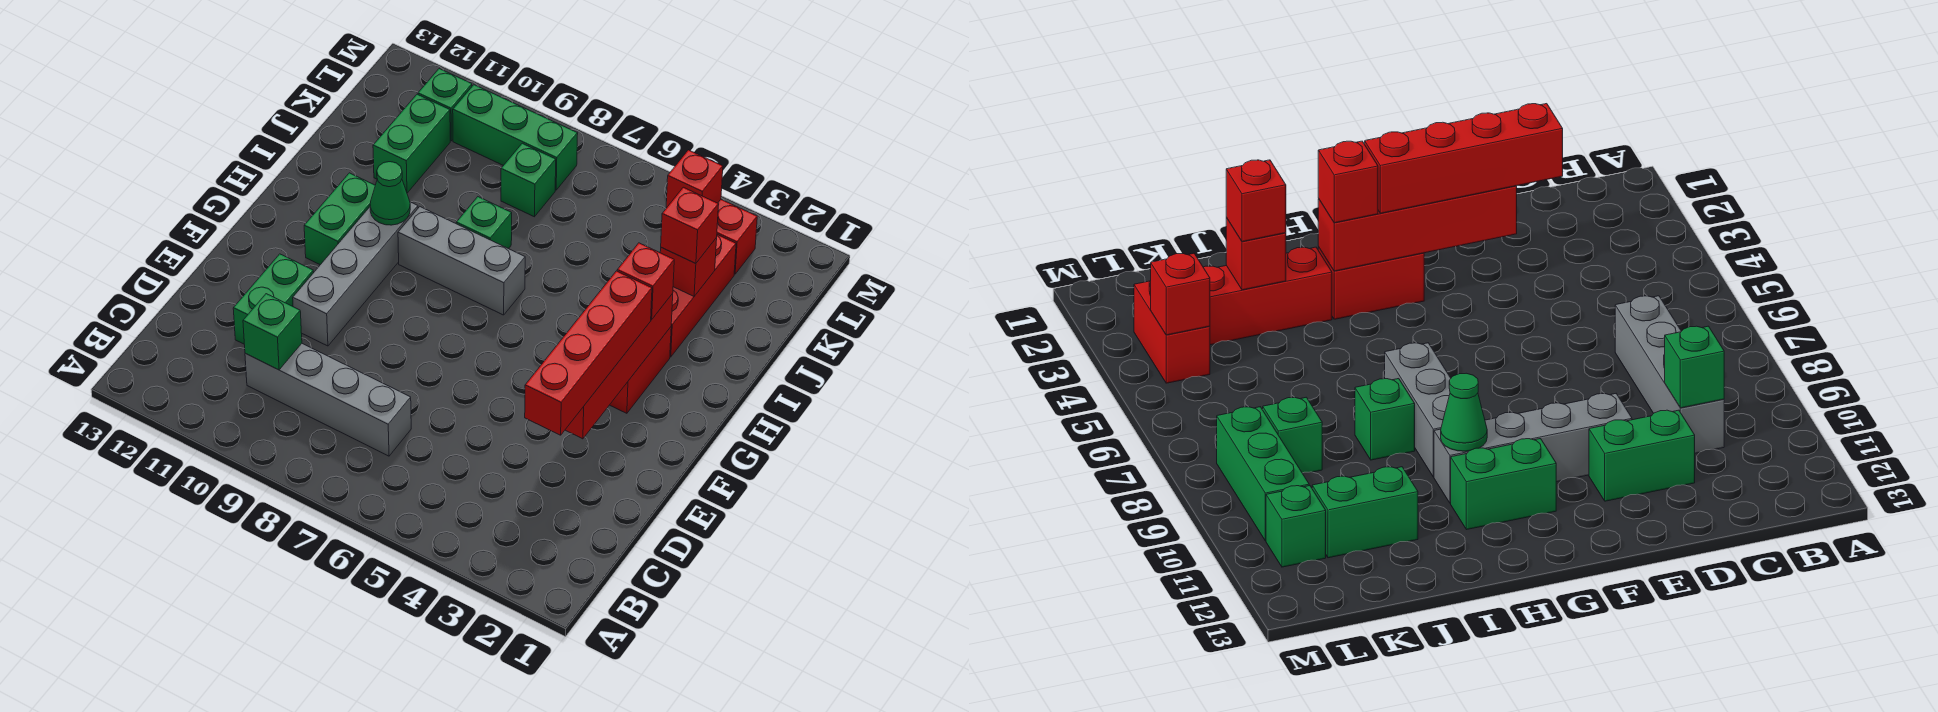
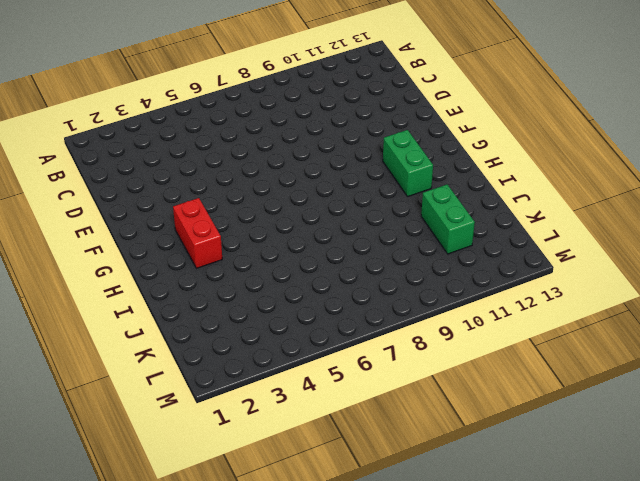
none -> grey 1x4 brick [245,344,411,456]
none -> green 1x2 brick [233,254,314,344]
none -> grey 1x4 brick [293,202,418,346]

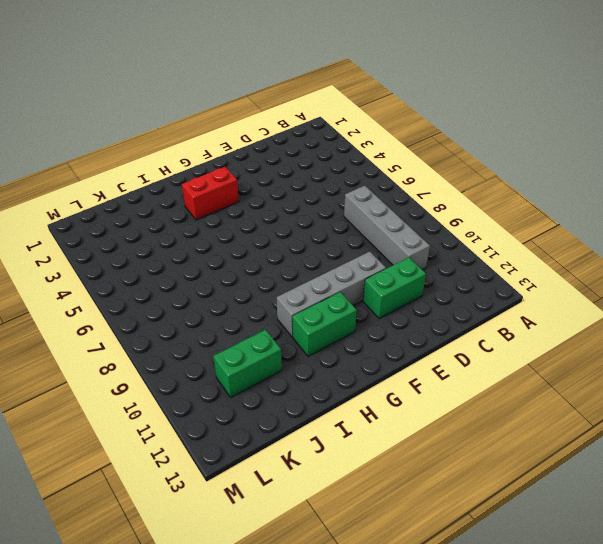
none -> grey 1x3 brick [398,207,525,315]
none -> red 1x3 brick [670,235,736,357]
none -> green 1x1 brick [456,197,512,249]

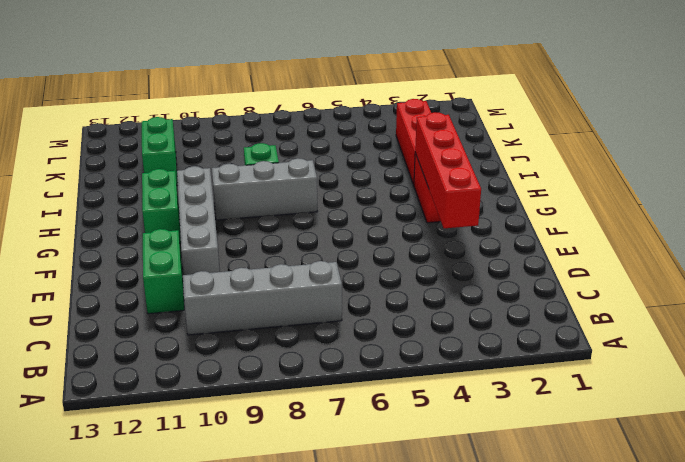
none -> green 1x1 brick [501,143,556,217]
none -> red 1x2 brick [717,200,757,274]
none -> green 1x3 brick [453,85,578,190]

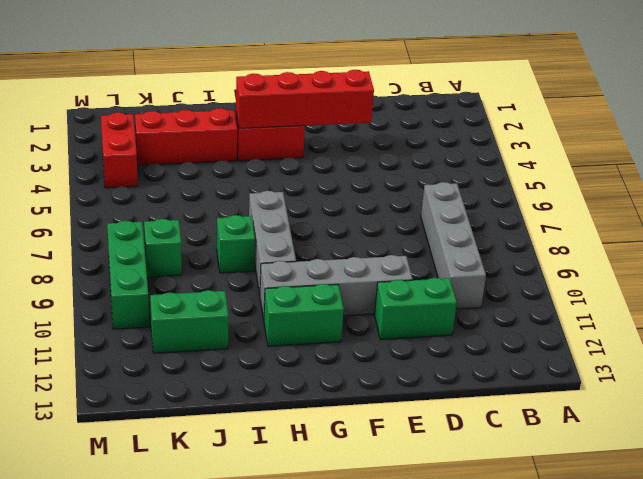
none -> green 1x1 brick [418,69,472,141]
none -> green 1x1 brick [243,294,302,370]
none -> green 1x1 cone [370,162,410,225]

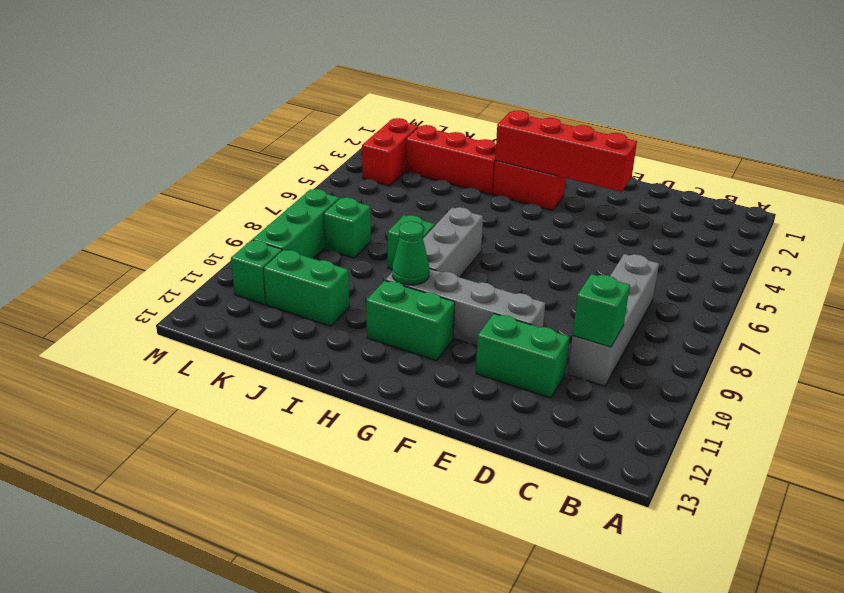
none -> red 1x1 brick [660,238,717,296]
none -> red 1x1 brick [666,150,723,208]
none -> red 1x4 brick [525,271,652,435]

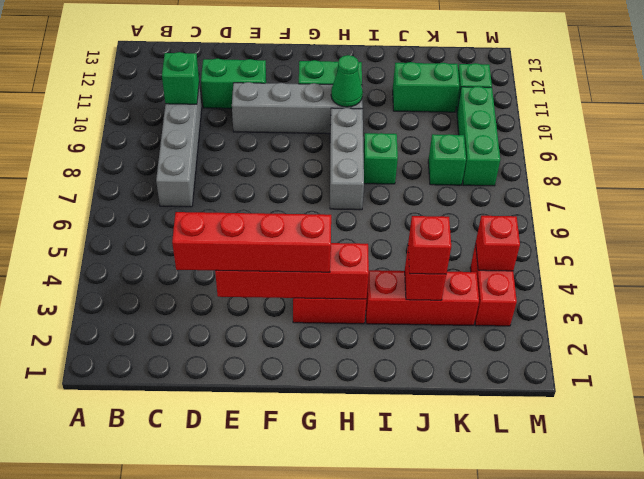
none -> red 1x1 brick [617,243,674,319]

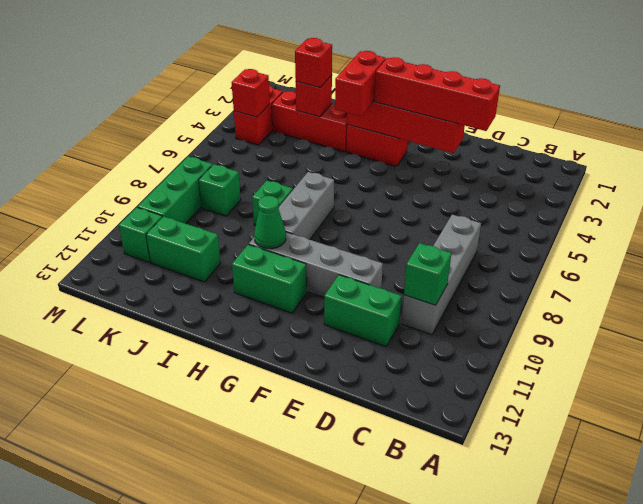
red 1x2 brick [335,51,386,116] -> red 1x1 brick [617,243,674,319]

